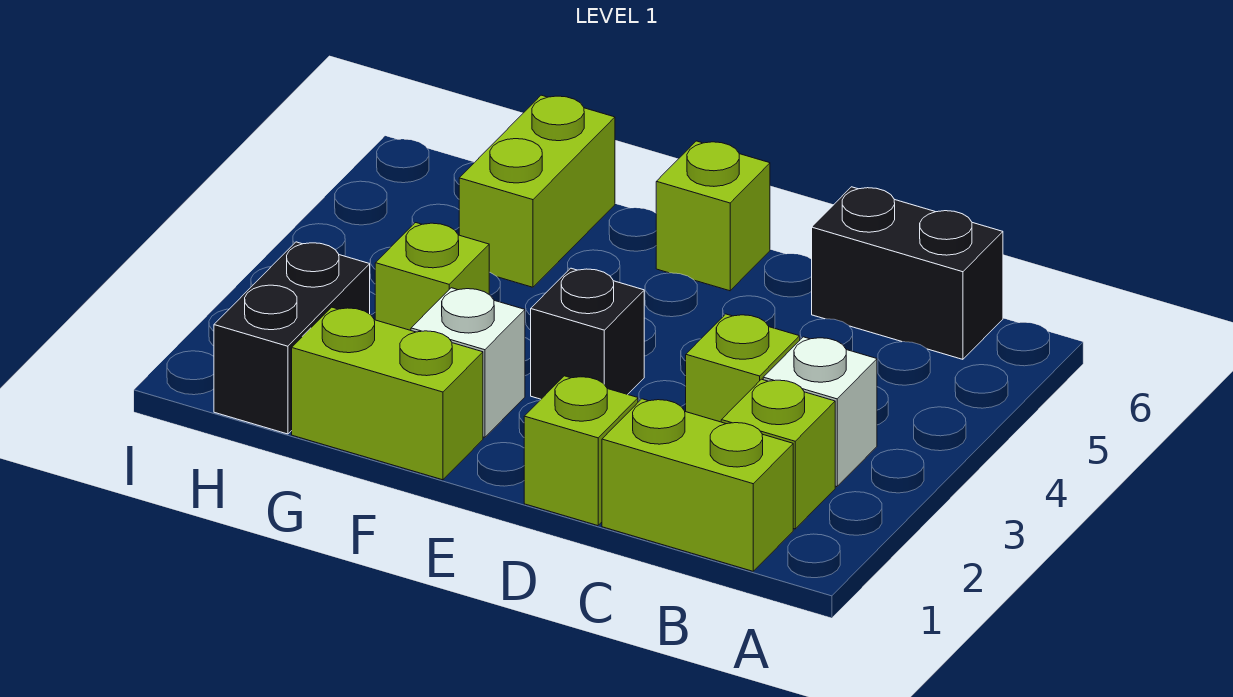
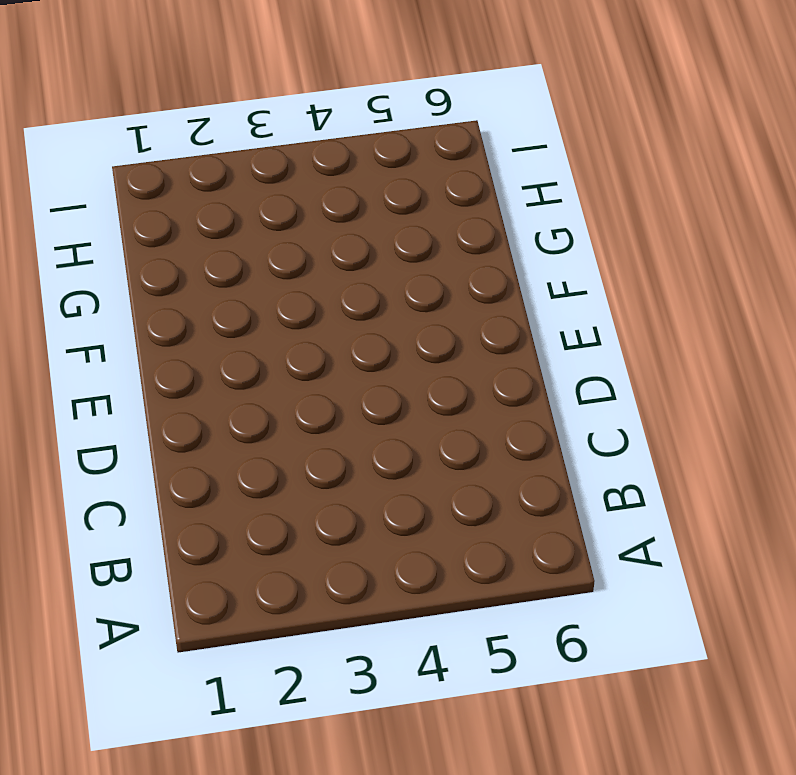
none -> lime 1x2 brick [602,399,793,571]
none -> lime 1x1 brick [721,379,835,529]
none -> white 1x1 brick [763,337,877,487]

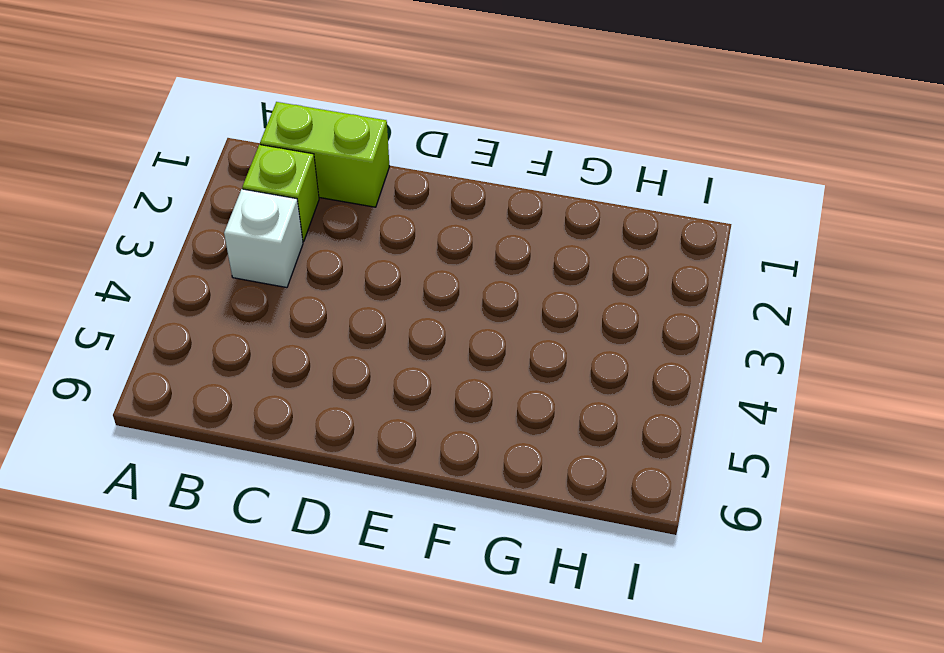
none -> black 1x2 brick [812,187,1003,359]
none -> lime 1x1 brick [686,314,800,422]
none -> lime 1x1 brick [524,376,638,526]

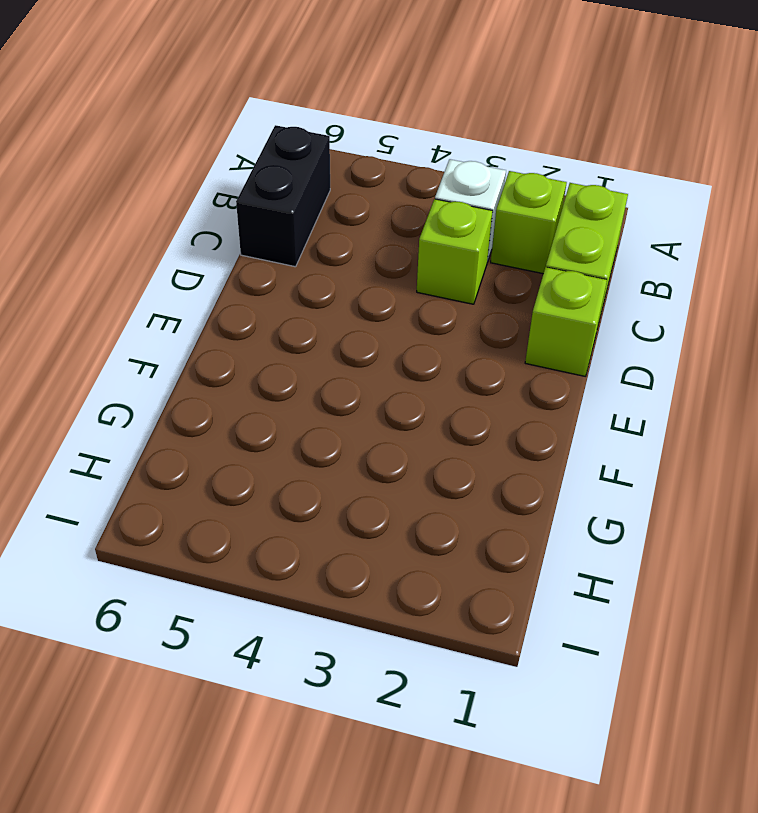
none -> black 1x1 brick [531,268,644,399]
none -> lime 1x1 brick [656,141,770,291]
none -> lime 1x2 brick [292,307,483,480]

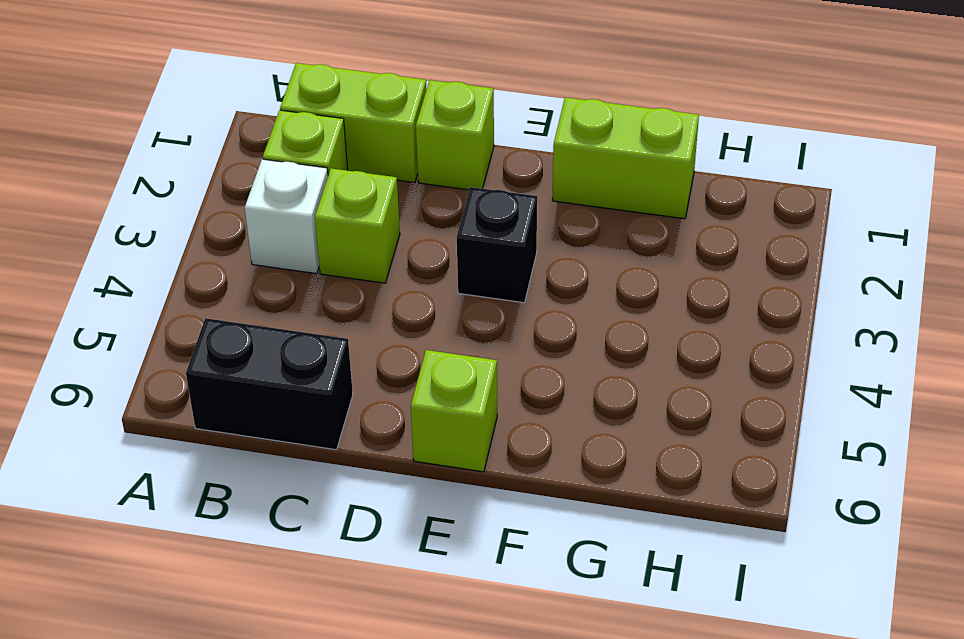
none -> white 1x1 brick [411,288,525,437]
none -> lime 1x1 brick [375,223,489,330]
none -> lime 1x2 brick [459,95,615,287]

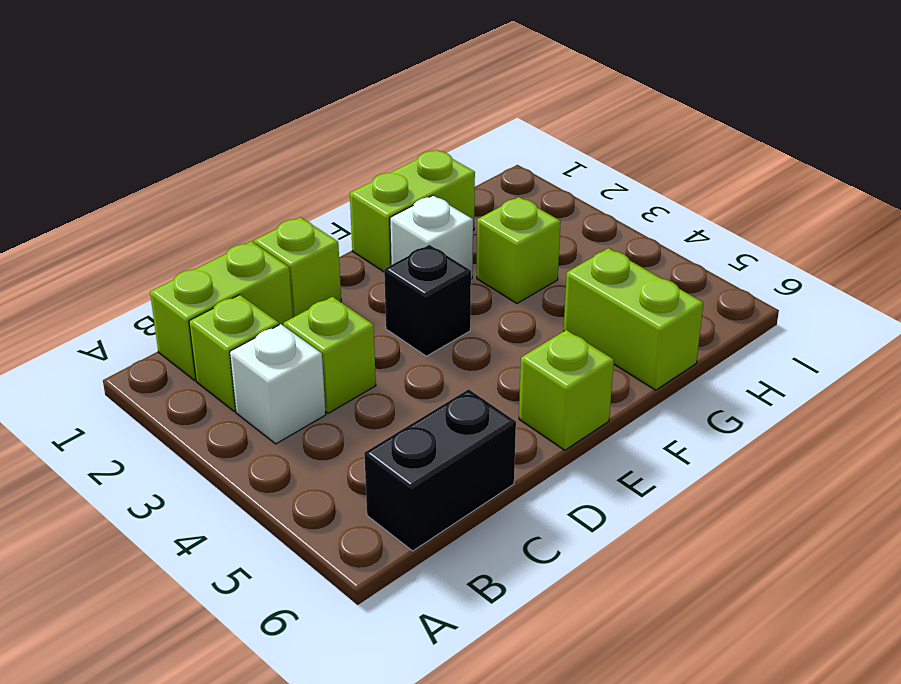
none -> black 1x2 brick [214,242,370,434]

